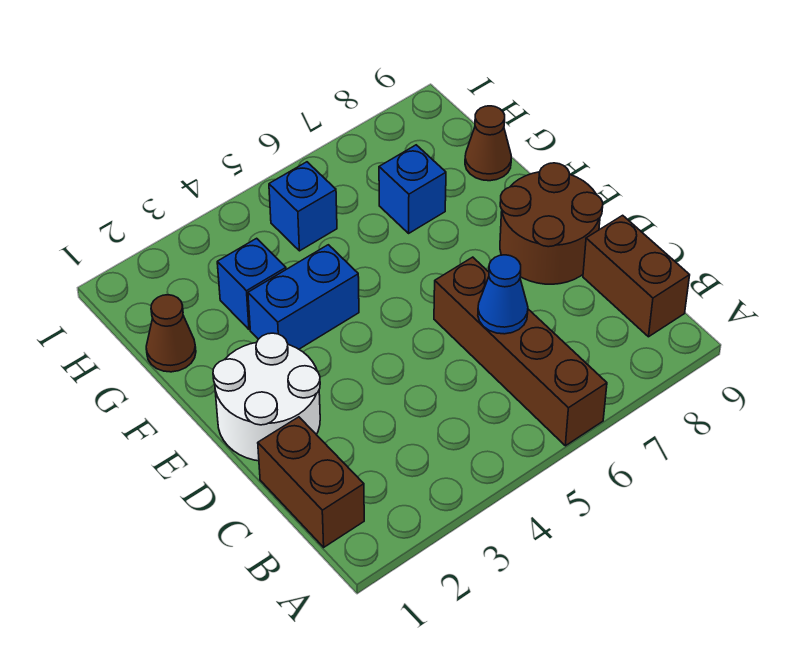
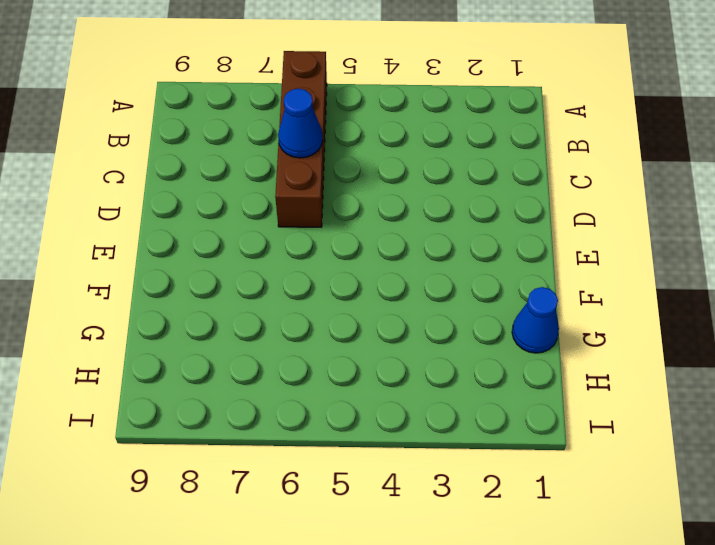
blue 1x1 cone [512,287,559,353] -> brown 1x1 cone [146,295,196,372]
none -> brown 1x2 brick [258,417,364,547]
none -> brown 1x2 brick [583,215,690,337]
none -> white 2x2 round brick [213,333,320,461]

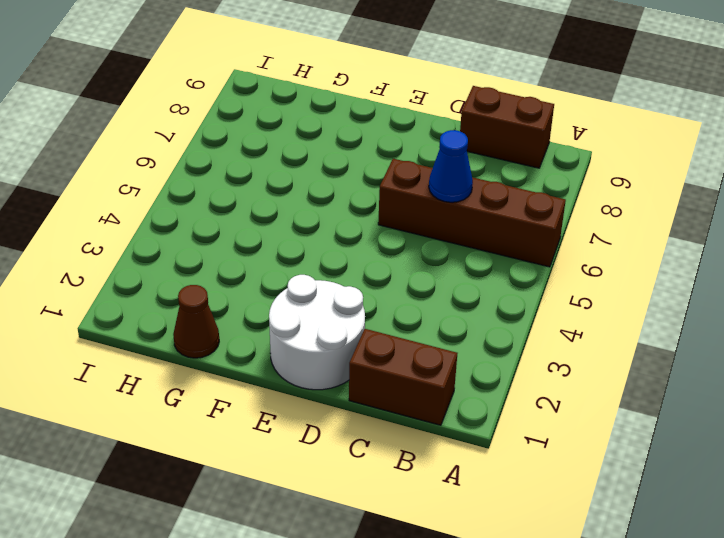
none -> brown 2x2 round brick [500,163,603,284]
none -> blue 1x2 brick [248,245,359,349]
none -> blue 1x1 brick [217,238,286,329]

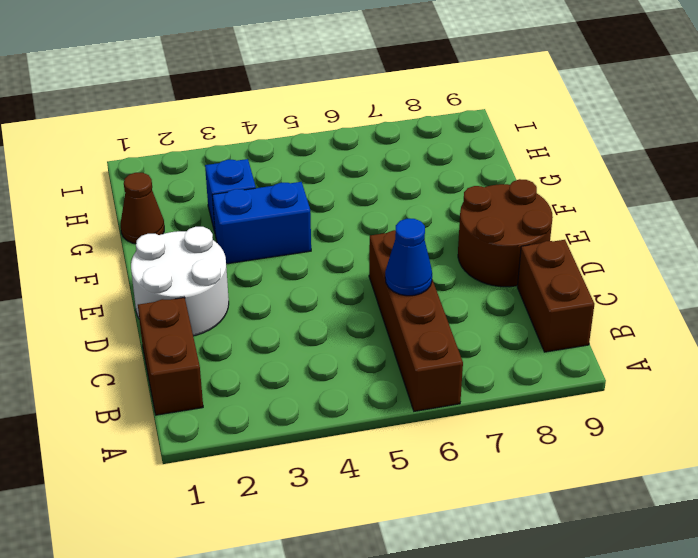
none -> blue 1x1 brick [379,145,446,233]
none -> brown 1x1 cone [465,106,511,181]
none -> blue 1x1 brick [269,162,337,251]

